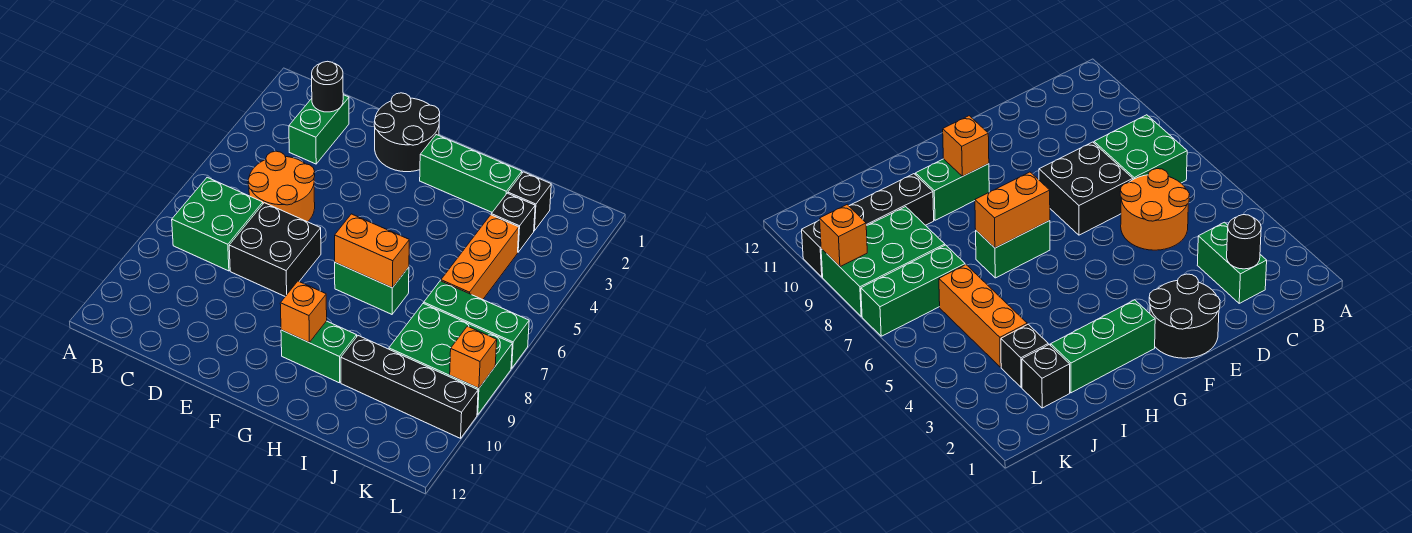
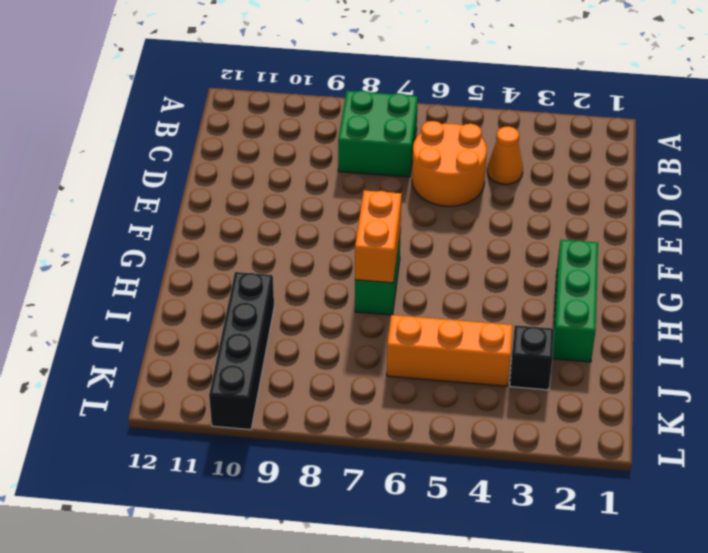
orange 1x1 cone [487,126,523,184] -> none
none -> green 1x2 brick [289,95,349,164]
none -> black 2x2 brick [229,203,321,296]
none -> black 2x2 round brick [374,93,440,172]

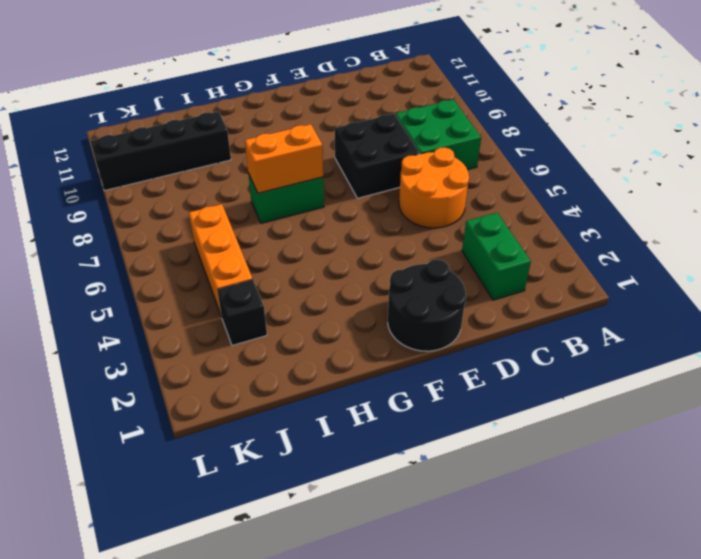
none -> green 1x3 brick [420,135,522,212]
none -> green 1x2 brick [281,321,357,383]
none -> black 1x1 brick [508,172,551,231]

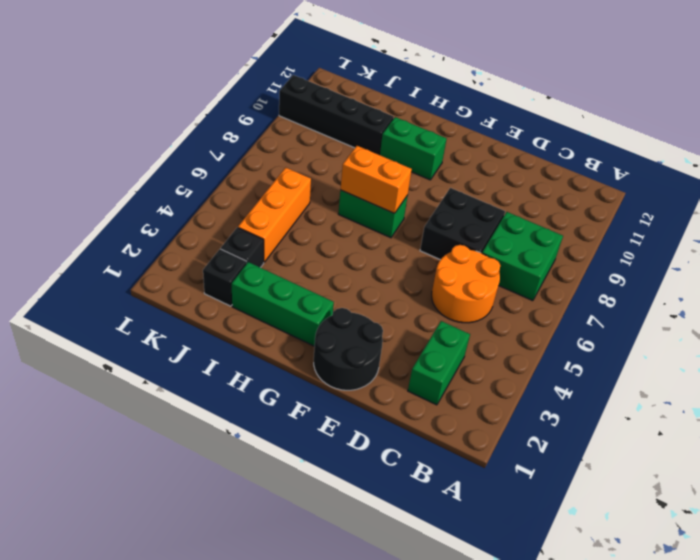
none -> green 1x3 brick [424,281,529,368]
none -> green 2x3 brick [389,303,512,415]
none -> black 1x1 round brick [312,61,343,112]

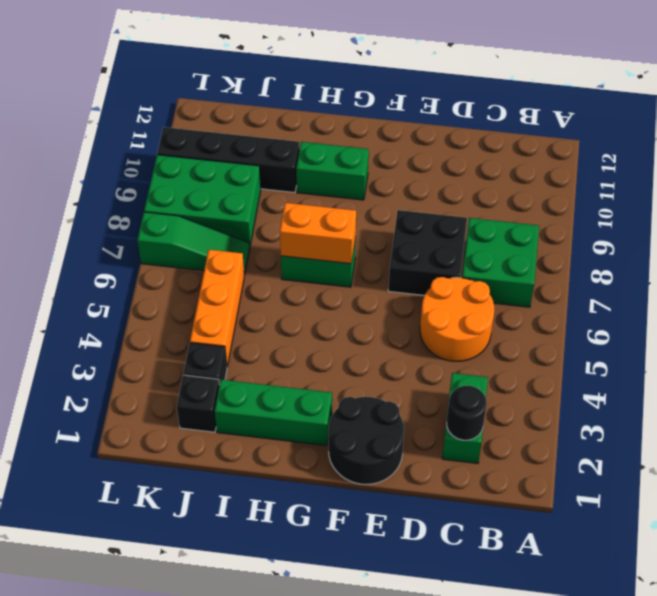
green 1x3 slope [137,212,250,275] -> green 1x3 brick [424,281,529,368]
none -> orange 1x1 brick [280,281,327,342]
none -> orange 1x1 brick [450,326,497,388]

